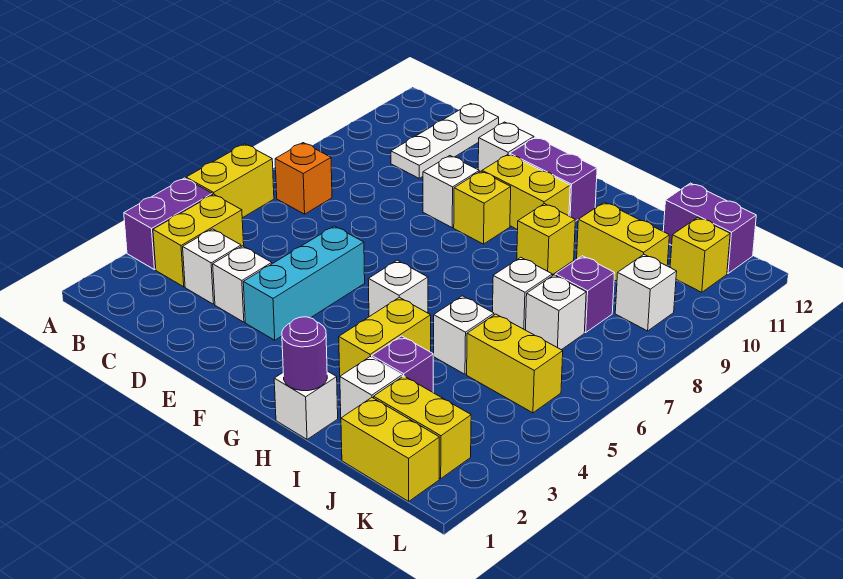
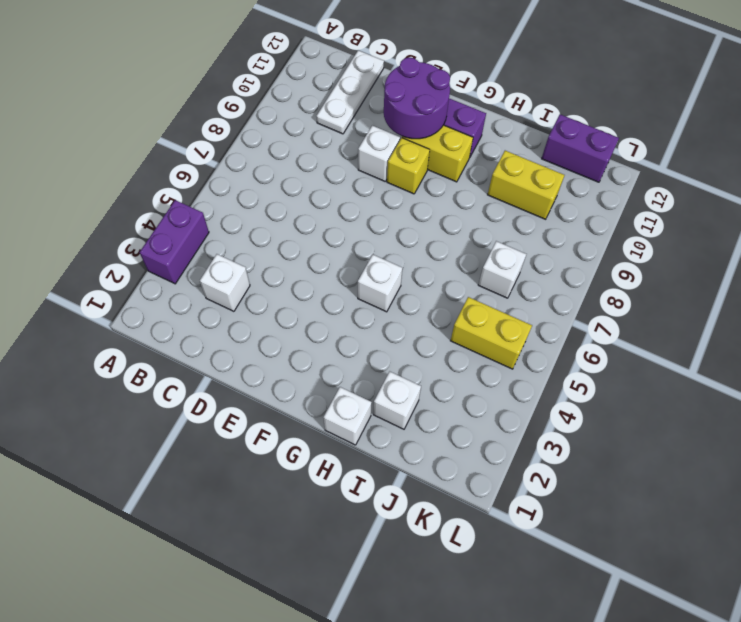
purple 2x2 round brick [384,58,450,139] -> none
none -> yellow 1x2 brick [186,144,274,218]
none -> yellow 1x2 brick [153,194,244,287]
none -> orange 1x1 brick [275,143,332,214]
none -> white 1x1 brick [213,246,272,322]

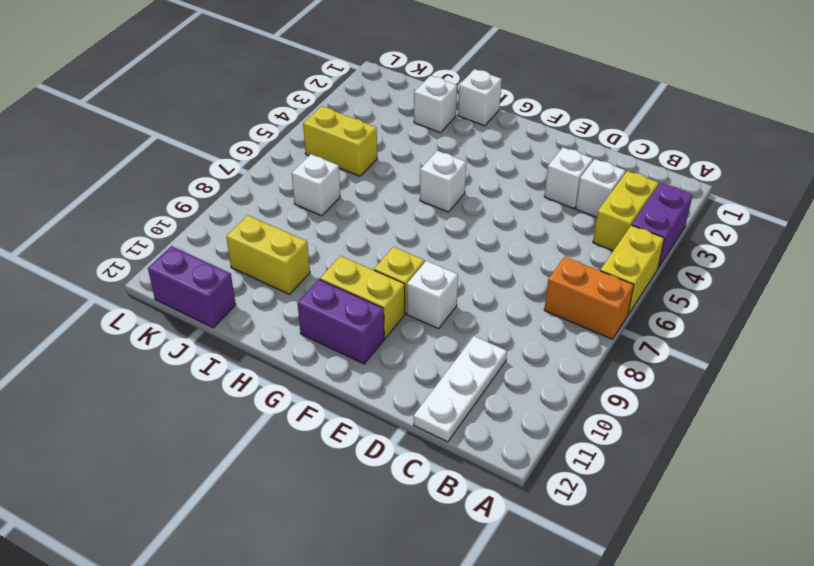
orange 1x2 brick [544,257,634,339] -> orange 1x1 brick [275,143,332,214]
none -> cyan 1x3 brick [243,226,365,340]
none -> white 1x1 brick [478,122,534,172]
none -> yellow 1x2 brick [339,297,431,376]
none -> yellow 1x1 brick [517,204,575,275]

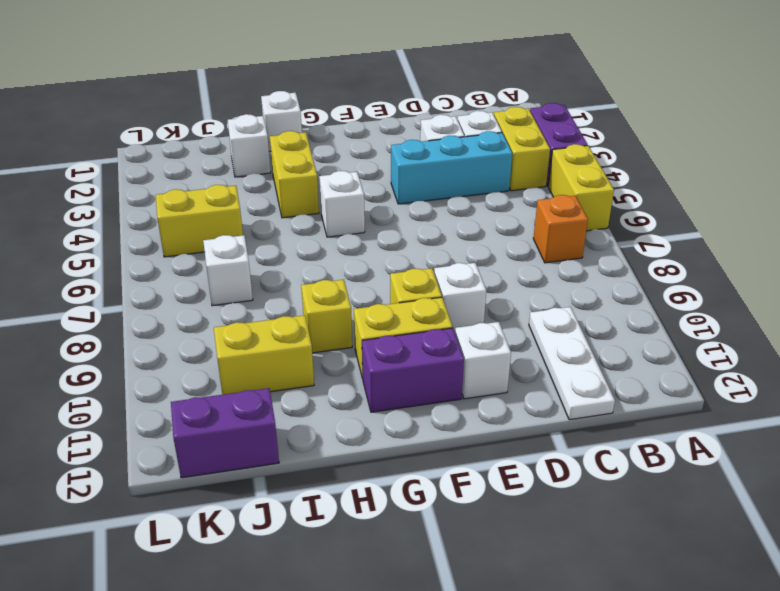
cyan 1x3 brick [391,131,512,204] -> cyan 1x3 brick turned to [243,226,365,340]
none -> purple 1x1 brick [372,336,433,392]
none -> white 1x1 brick [434,296,494,374]
none -> white 1x1 brick [492,257,552,330]
none -> yellow 1x2 brick [341,398,439,501]

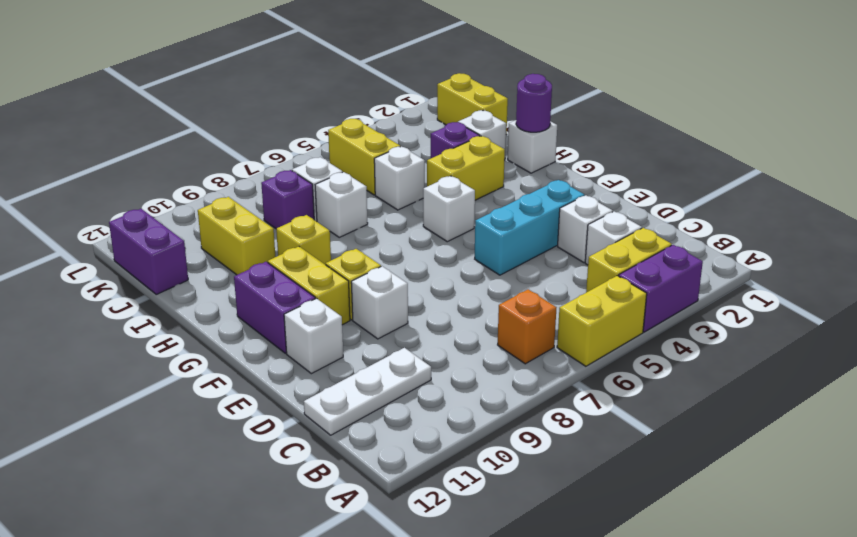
none -> yellow 1x2 brick [374,376,471,479]
none -> white 1x1 brick [615,254,677,331]
none -> yellow 1x1 brick [670,218,730,292]

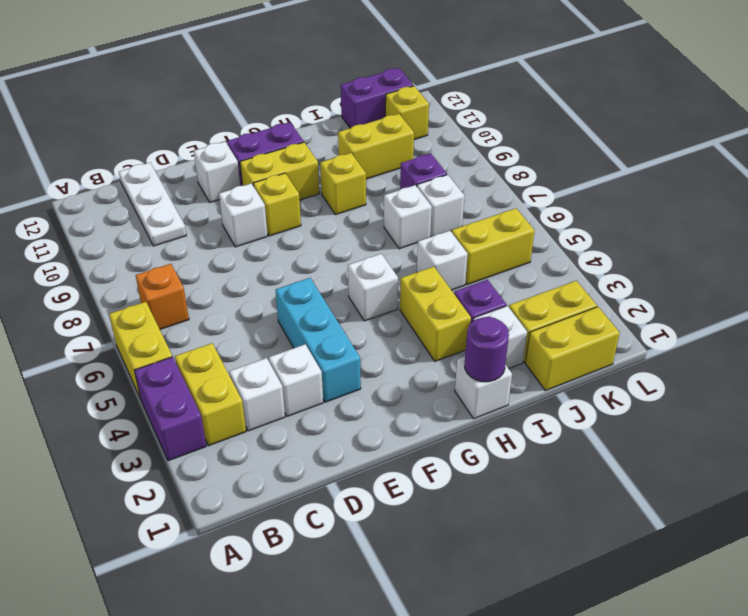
none -> white 1x1 brick [615,254,677,331]

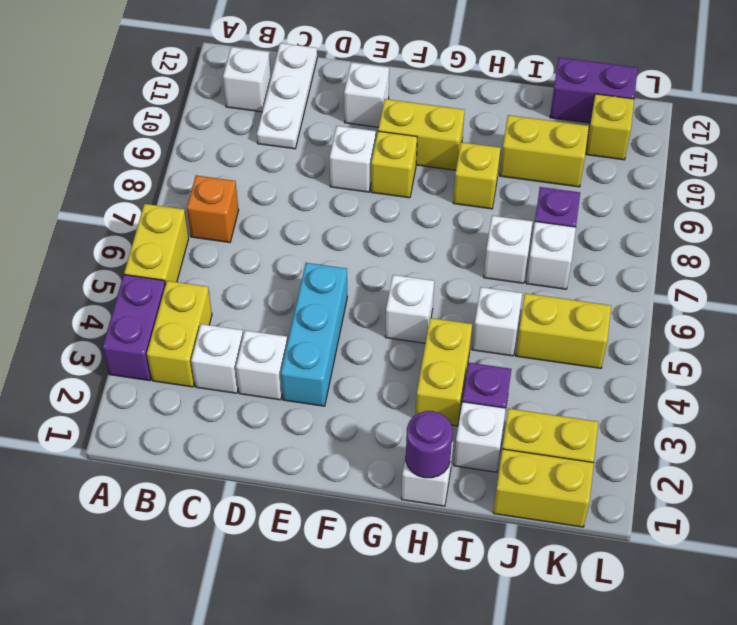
white 1x1 brick [223,47,271,112] -> white 1x1 brick moved to [615,254,677,331]
none -> purple 1x2 brick [510,137,597,221]

